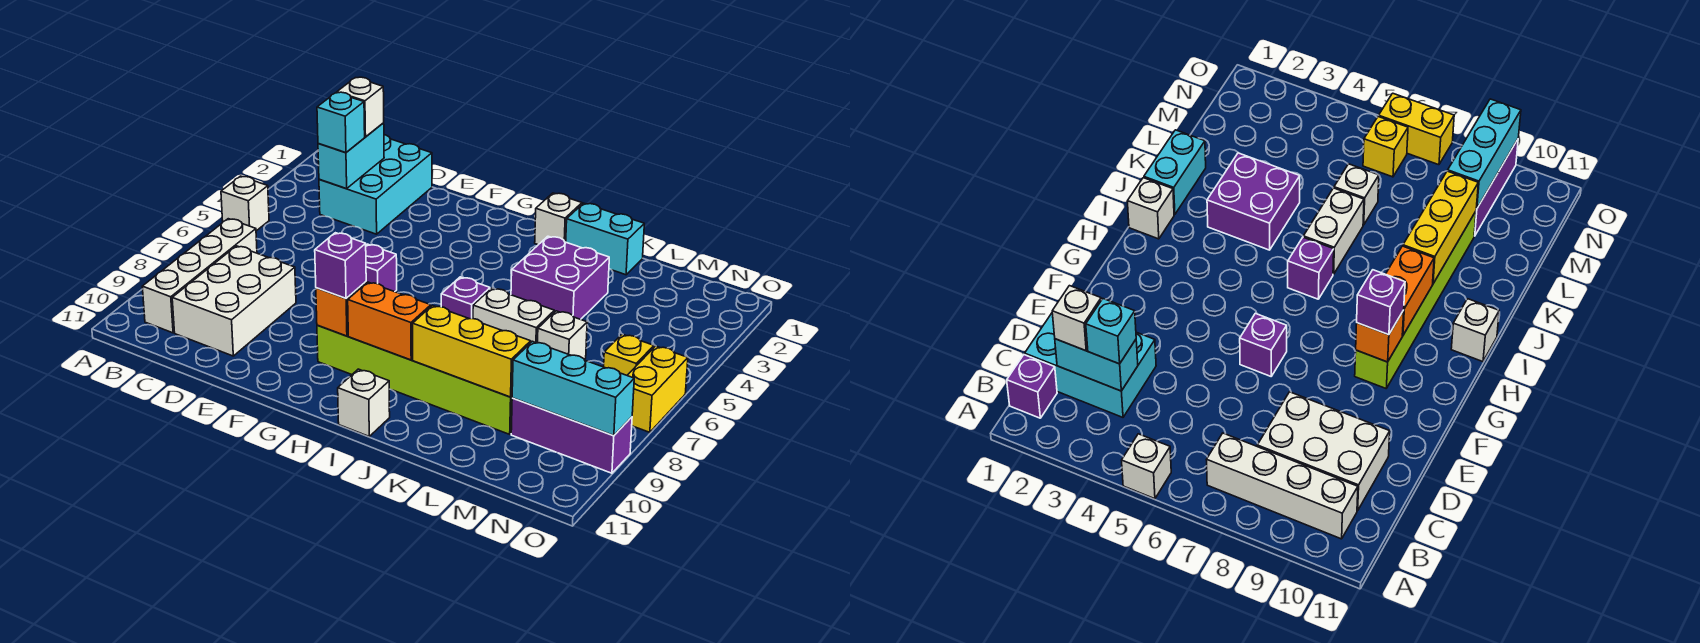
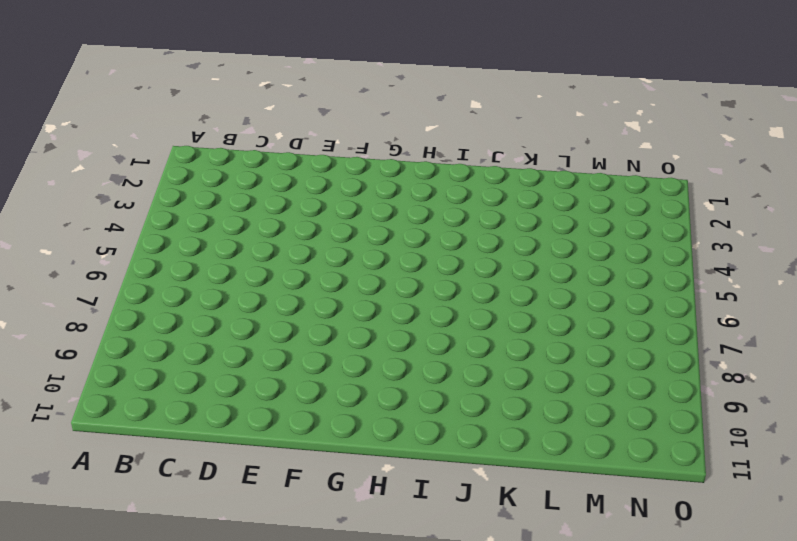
none -> white 1x1 brick [221,176,269,231]
none -> purple 1x1 brick [1007,355,1057,418]
none -> white 1x4 brick [142,219,257,333]

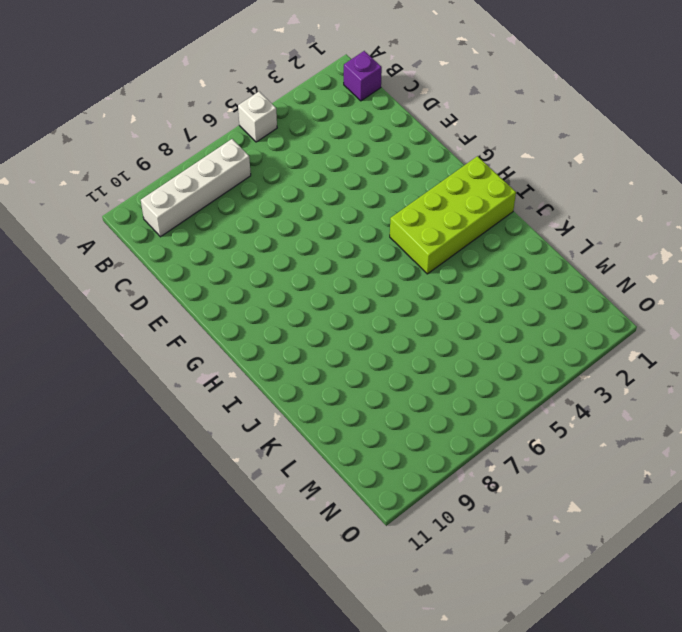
lime 2x4 brick [390,156,516,274] -> white 1x1 brick [535,193,582,245]
none -> cyan 2x3 brick [319,135,432,234]
none -> white 2x3 brick [172,246,296,356]
none -> purple 1x1 brick [366,244,397,292]

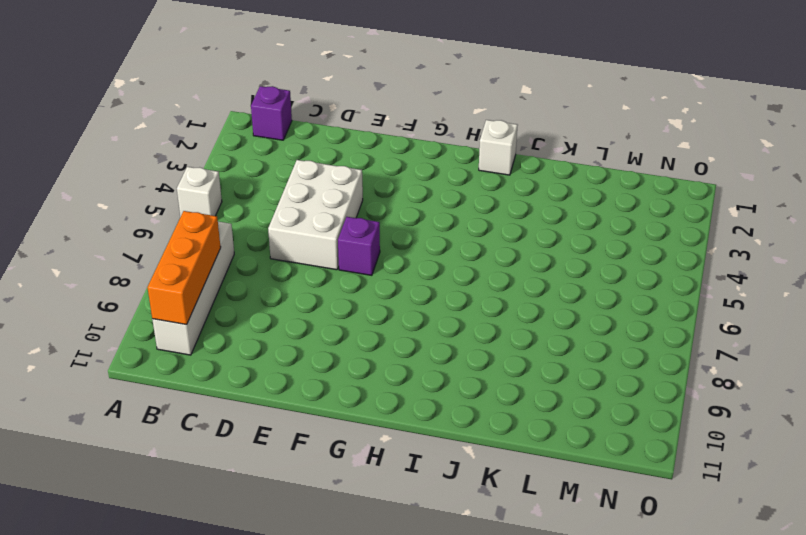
orange 1x3 brick [147,211,221,325] -> none
white 2x3 brick [268,160,363,270] -> white 2x3 brick moved to [172,246,296,356]
none -> cyan 2x3 brick [319,135,432,234]
none -> lime 1x6 brick [317,325,512,434]
none -> purple 1x1 brick [441,277,490,319]

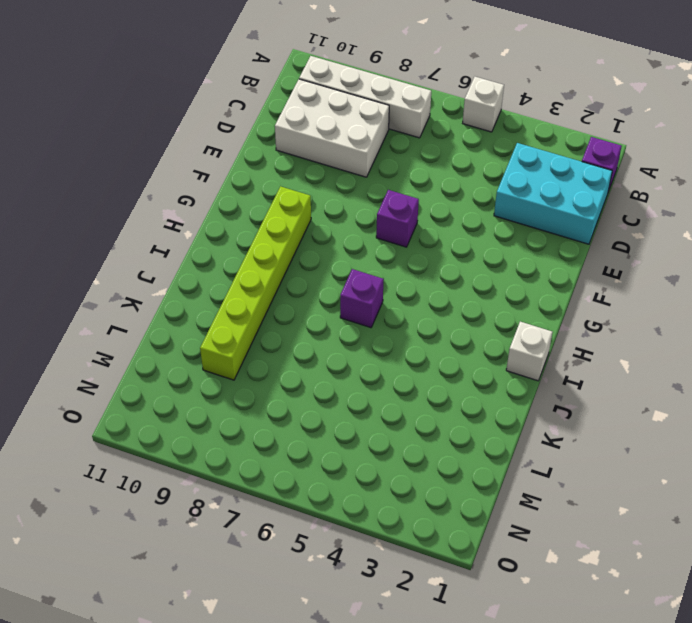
none -> white 1x1 brick [338,369,390,436]
none -> cyan 1x2 brick [566,203,644,275]
none -> purple 2x2 brick [511,236,609,319]

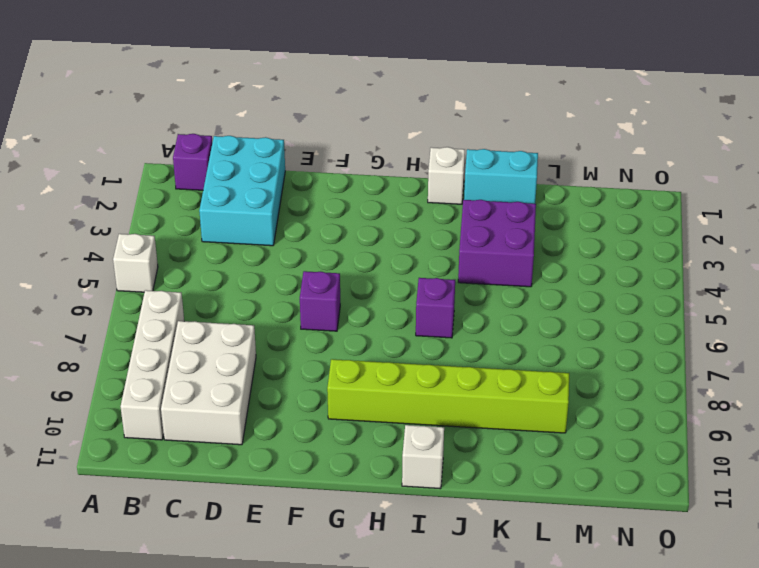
none -> white 1x2 brick [473,288,554,343]
none -> white 1x1 brick [538,311,587,359]
none -> purple 1x3 brick [511,398,632,473]

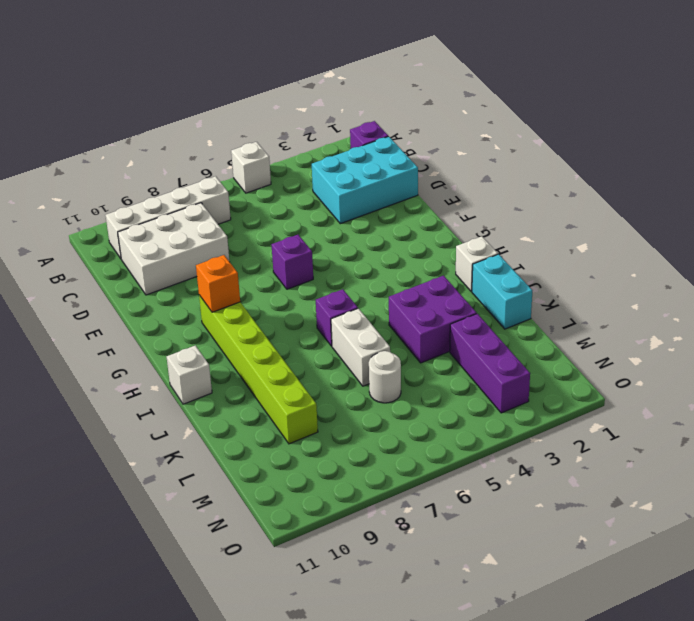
purple 1x3 brick [450,314,530,413] -> purple 1x3 brick moved to [511,398,632,473]
white 1x1 round brick [369,351,401,403] -> white 1x1 brick [538,311,587,359]
none -> yellow 1x1 brick [604,334,654,375]
none -> yellow 1x2 brick [627,346,688,432]
none -> cyan 1x2 brick [318,123,384,189]

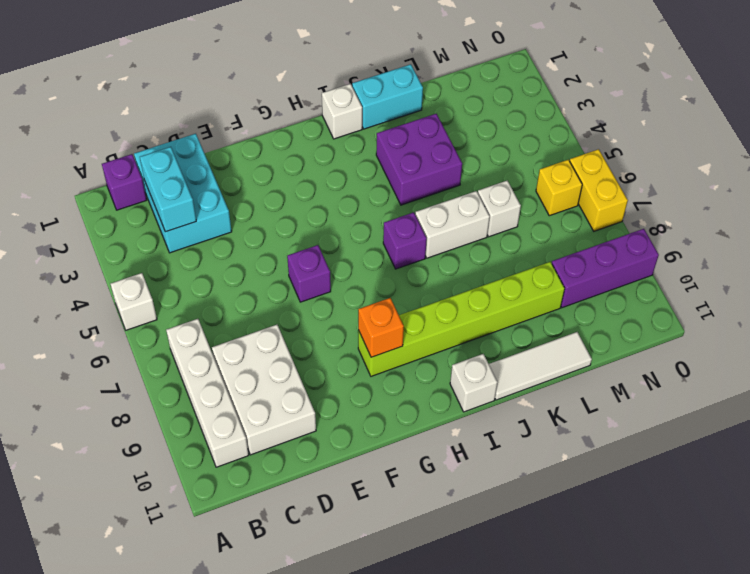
white 1x3 tile [489,332,592,400] -> none
none -> orange 1x2 brick [348,282,431,360]
none -> yellow 1x3 brick [413,305,531,397]
none -> cyan 1x3 brick [512,341,634,436]

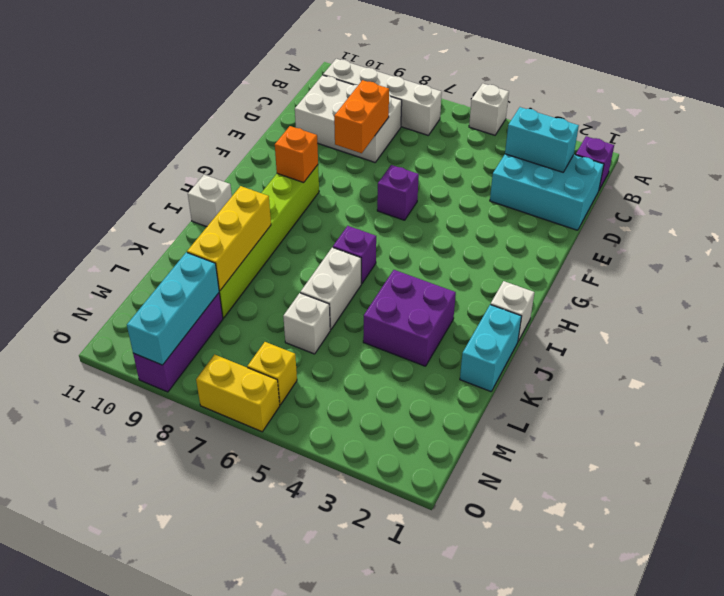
orange 1x2 brick [334,80,389,153] -> orange 1x2 brick moved to [348,282,431,360]
none -> white 1x1 brick [337,77,384,137]
none -> cyan 1x1 brick [317,92,365,153]
none -> purple 1x1 brick [315,233,366,298]

